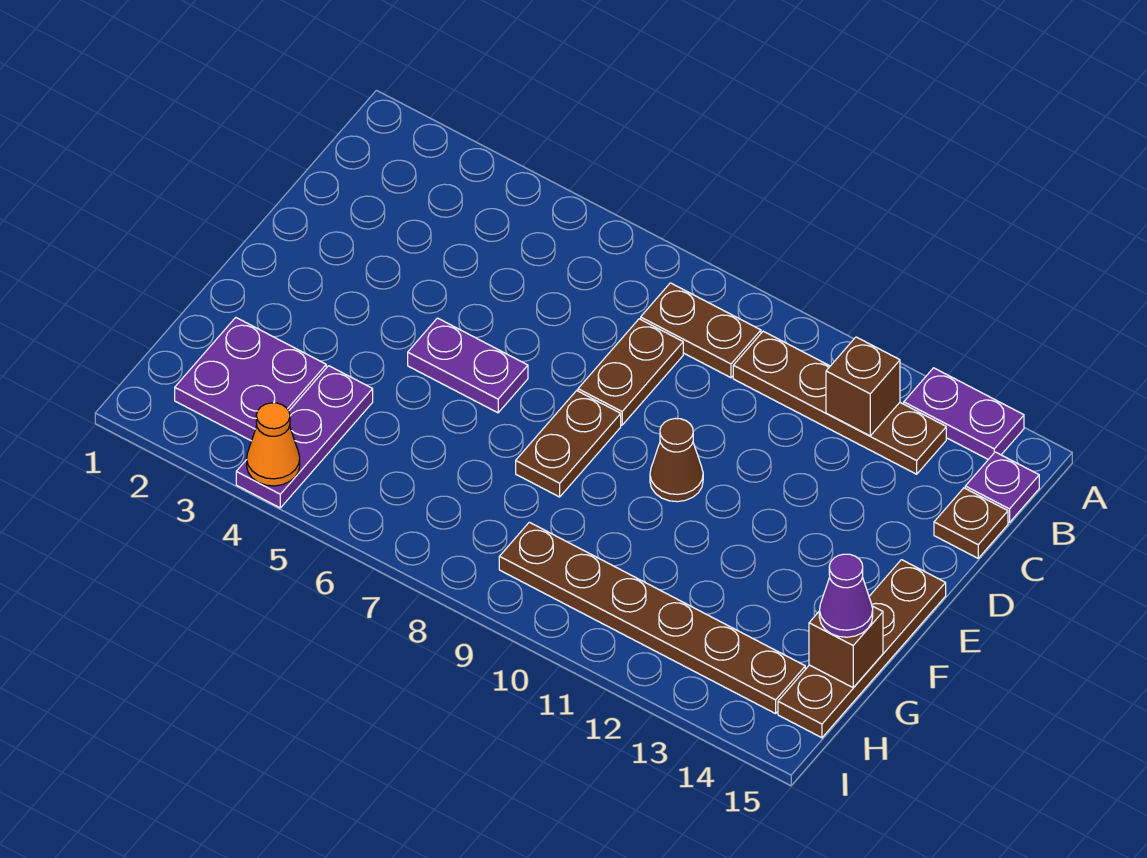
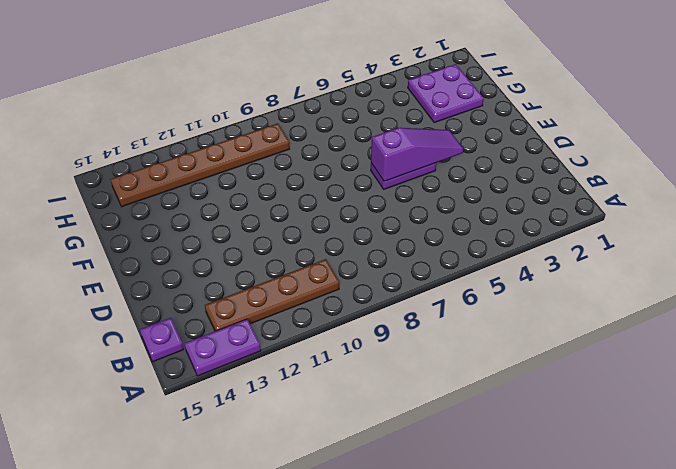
purple 1x3 slope [371,128,463,182] -> none
none -> brown 1x2 plate [641,283,761,378]
none -> brown 1x2 plate [578,319,683,425]
none -> brown 1x1 plate [934,488,1008,558]

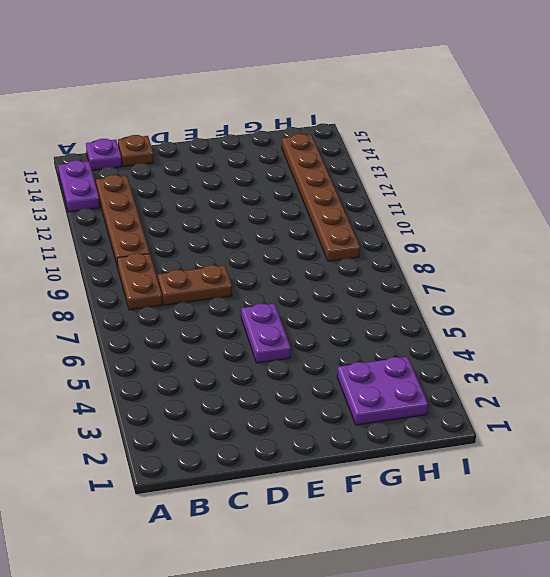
none -> brown 1x2 plate [516,391,621,497]
none -> brown 1x1 cone [650,419,703,502]
none -> brown 1x4 plate [778,560,946,738]

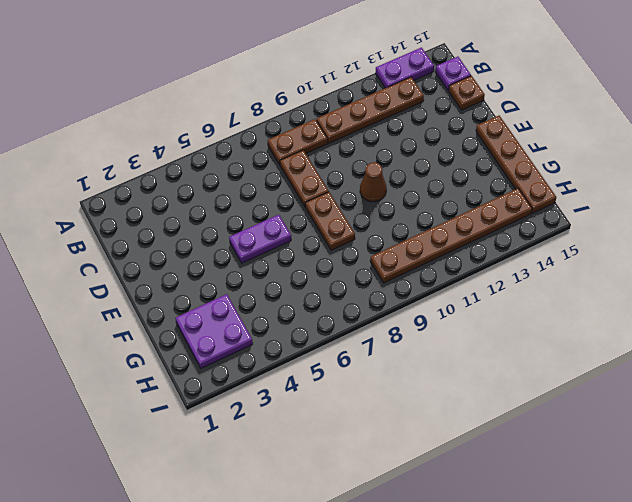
none -> purple 1x3 plate [236,366,373,508]
none -> brown 1x1 brick [826,337,900,436]
none -> brown 1x1 brick [809,606,883,688]

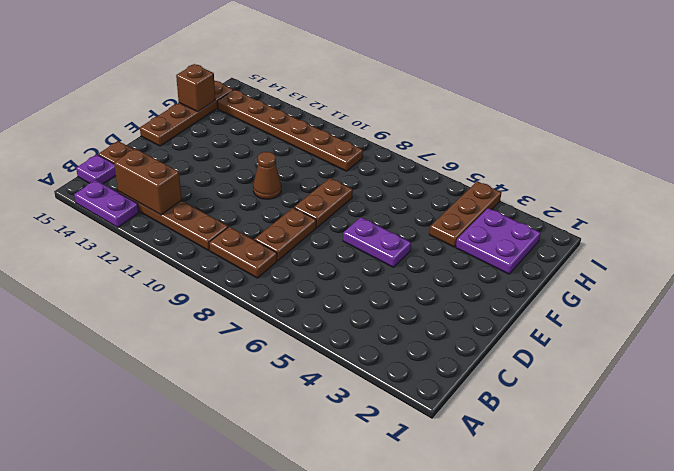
brown 1x2 brick [114,149,182,215] -> brown 1x1 brick [826,337,900,436]
brown 1x3 plate [429,181,502,247] -> purple 1x3 plate [236,366,373,508]
none -> orange 1x1 cone [247,403,300,486]
none -> purple 1x1 cone [819,554,873,637]

